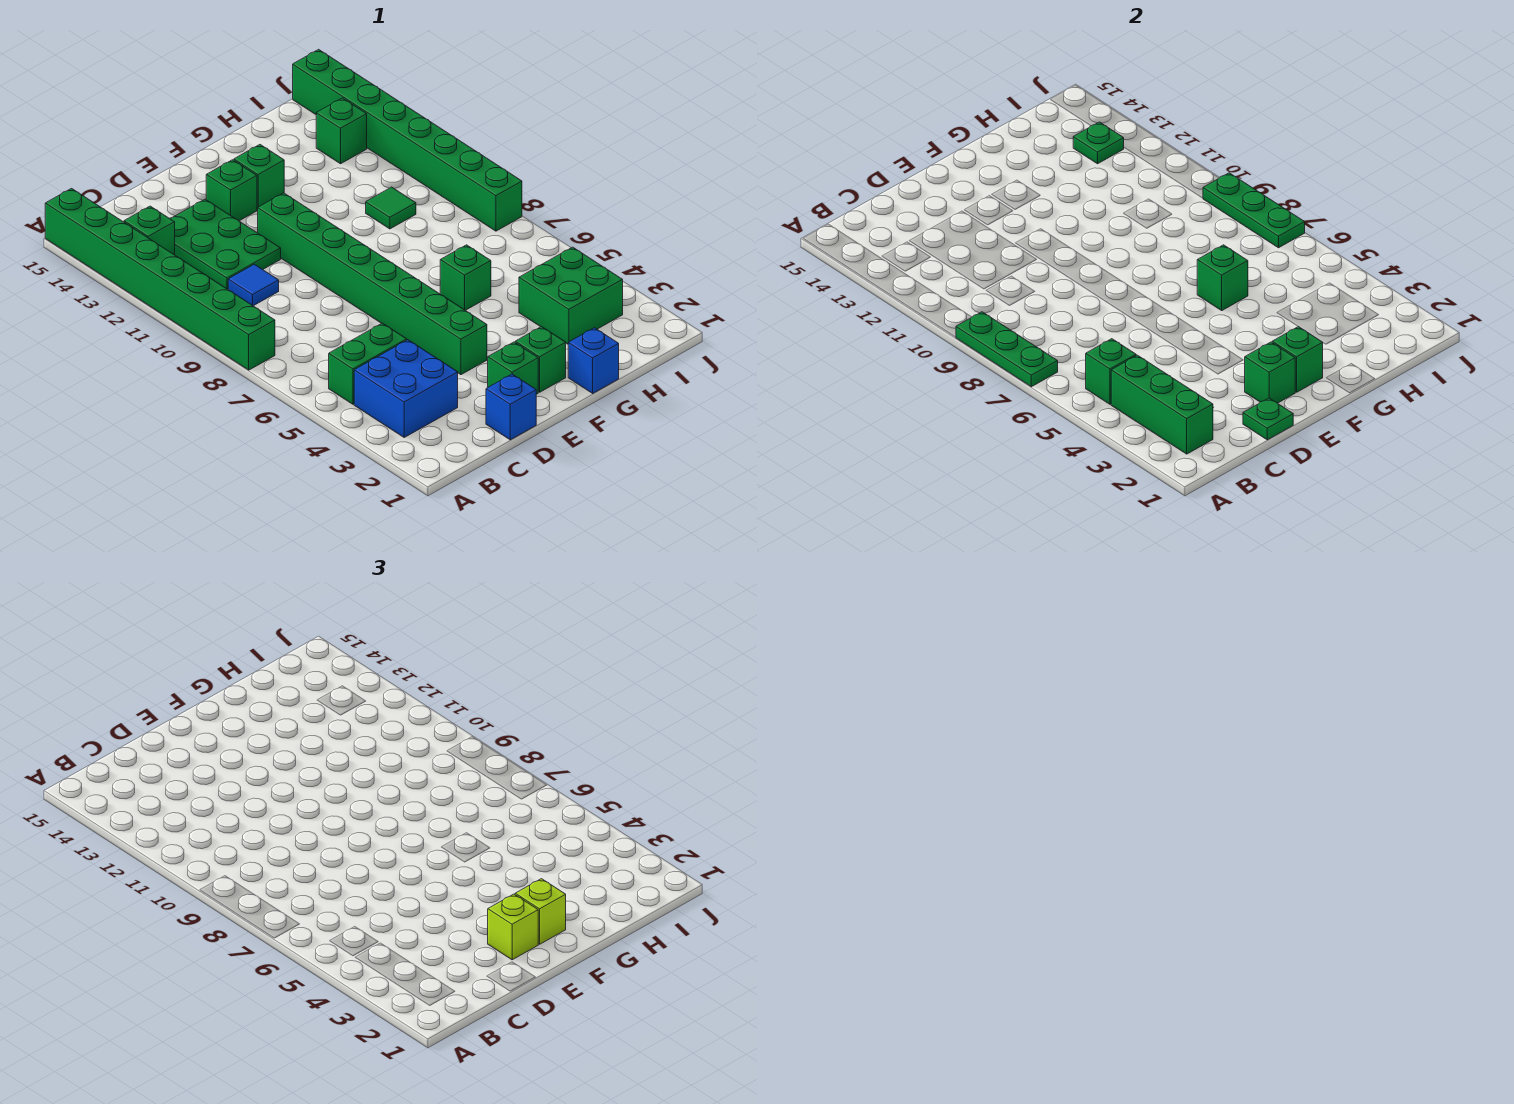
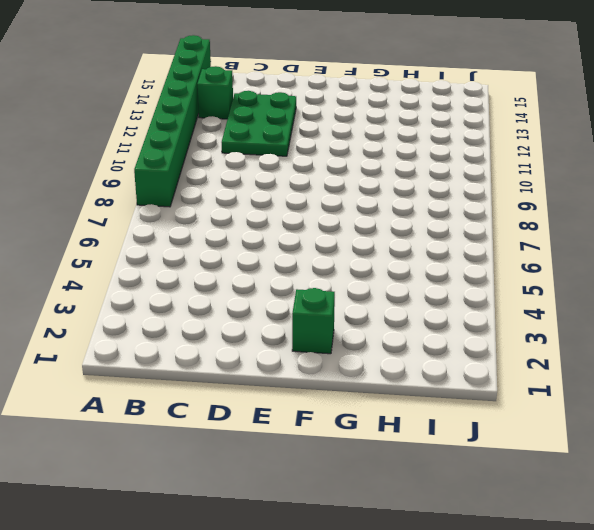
none -> blue 2x2 brick [354,340,458,437]
none -> green 1x2 brick [329,323,407,404]
none -> blue 1x1 tile [228,264,279,306]

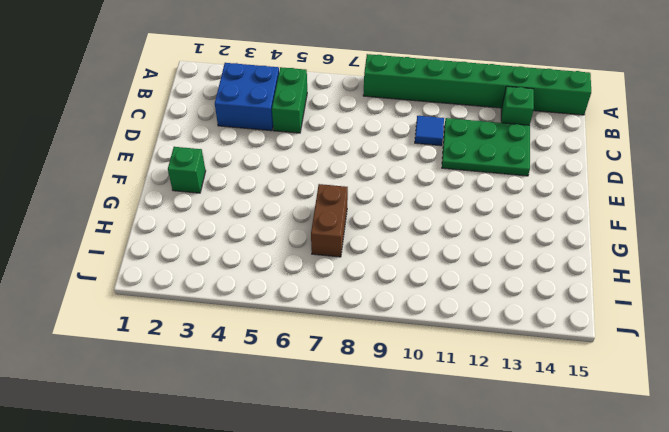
brown 1x2 brick [311,184,348,257] -> none
none -> blue 1x1 brick [486,374,536,440]
none -> green 1x1 brick [488,342,538,394]
none -> green 1x8 brick [258,193,487,375]

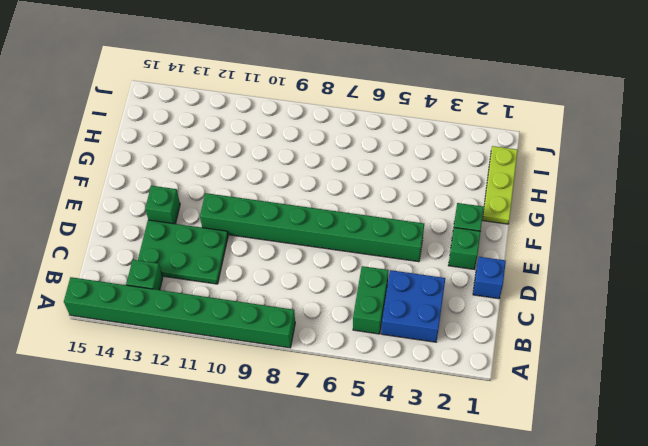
lime 1x3 plate [482,146,518,224] -> blue 1x1 brick [568,328,619,393]
none -> blue 1x1 tile [228,264,279,306]
none -> green 1x1 brick [234,145,284,210]
none -> green 1x1 brick [440,245,491,310]

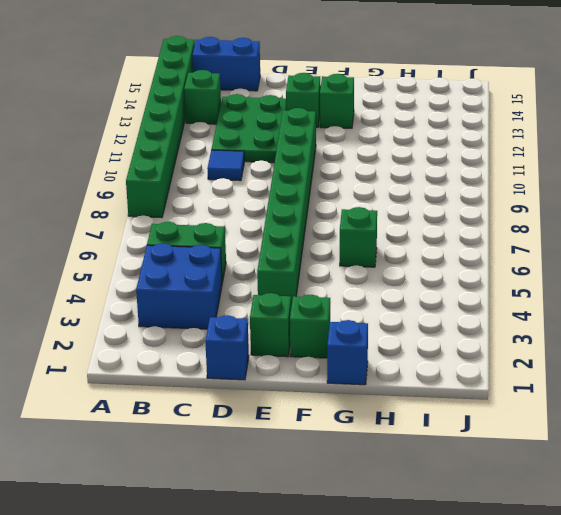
blue 1x2 brick [192,37,260,91] -> none
none -> green 2x2 brick [519,247,623,344]
none -> green 1x1 tile [366,187,416,229]
none -> green 1x1 brick [316,98,367,164]

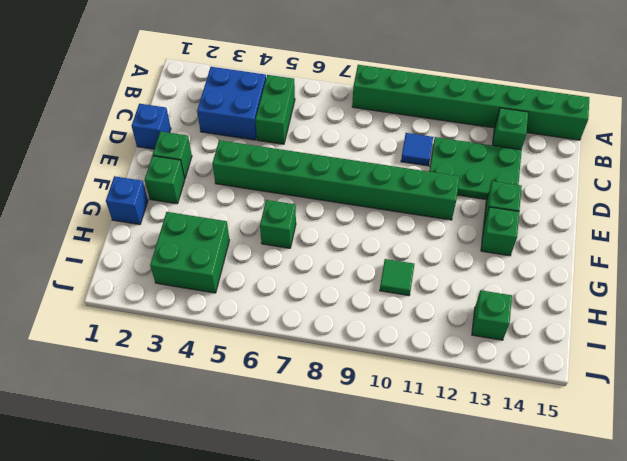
none -> green 1x8 brick [293,49,522,231]
none -> green 1x3 plate [956,312,1058,387]
none -> green 1x3 brick [1111,355,1213,454]

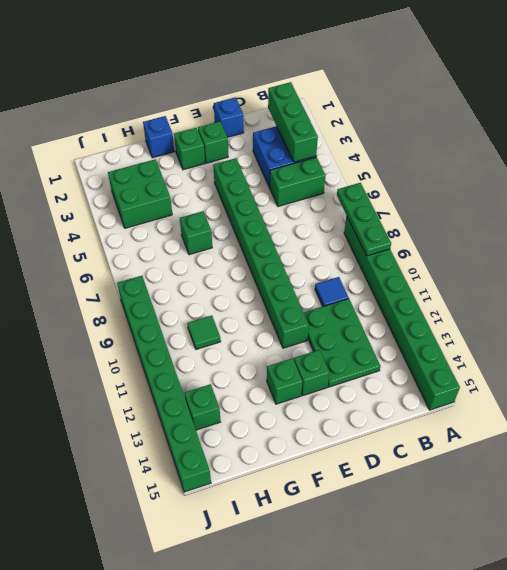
none -> green 1x1 brick [124,206,175,255]
none -> green 1x1 brick [1086,339,1136,404]
none -> green 1x1 plate [1243,398,1293,440]

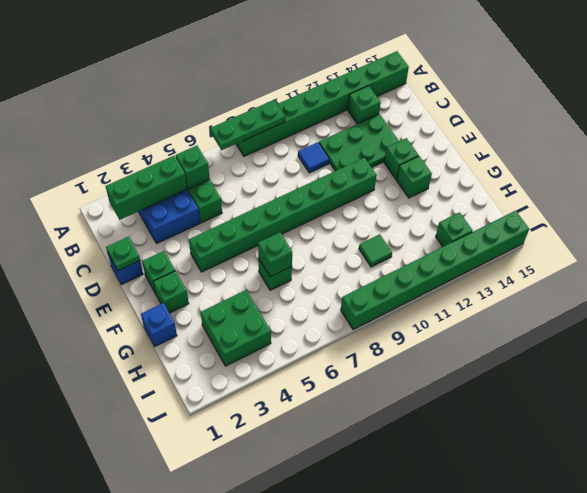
none -> green 1x1 brick [1245,342,1295,403]
none -> green 1x1 brick [1272,327,1323,392]
none -> green 1x1 plate [1073,122,1124,164]

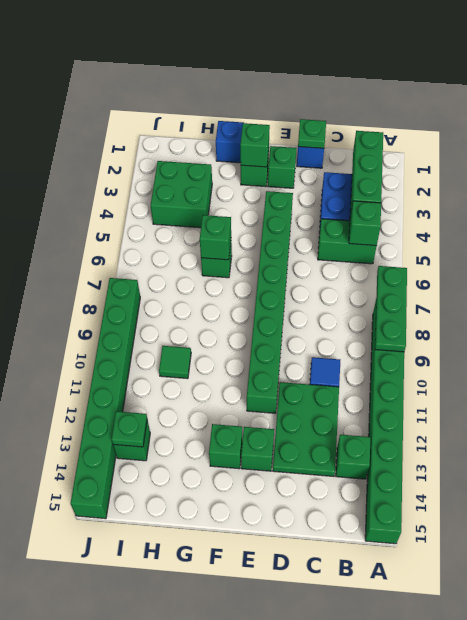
none -> green 1x1 brick [1245,342,1295,403]
none -> green 1x3 plate [1203,173,1305,248]
none -> lime 1x1 brick [488,894,538,960]

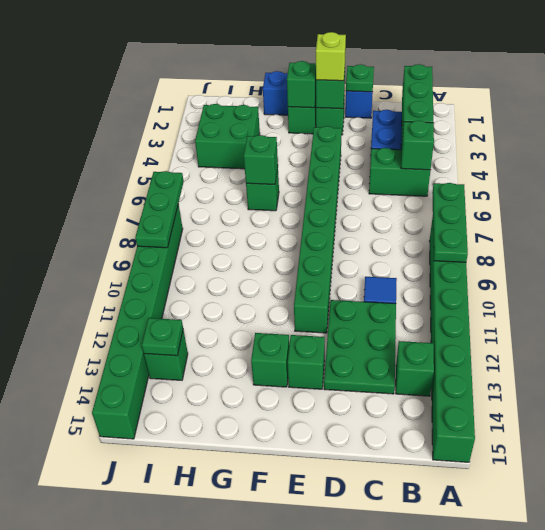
none -> green 1x1 tile [366,187,416,229]
none -> lime 1x1 brick [515,879,566,944]

